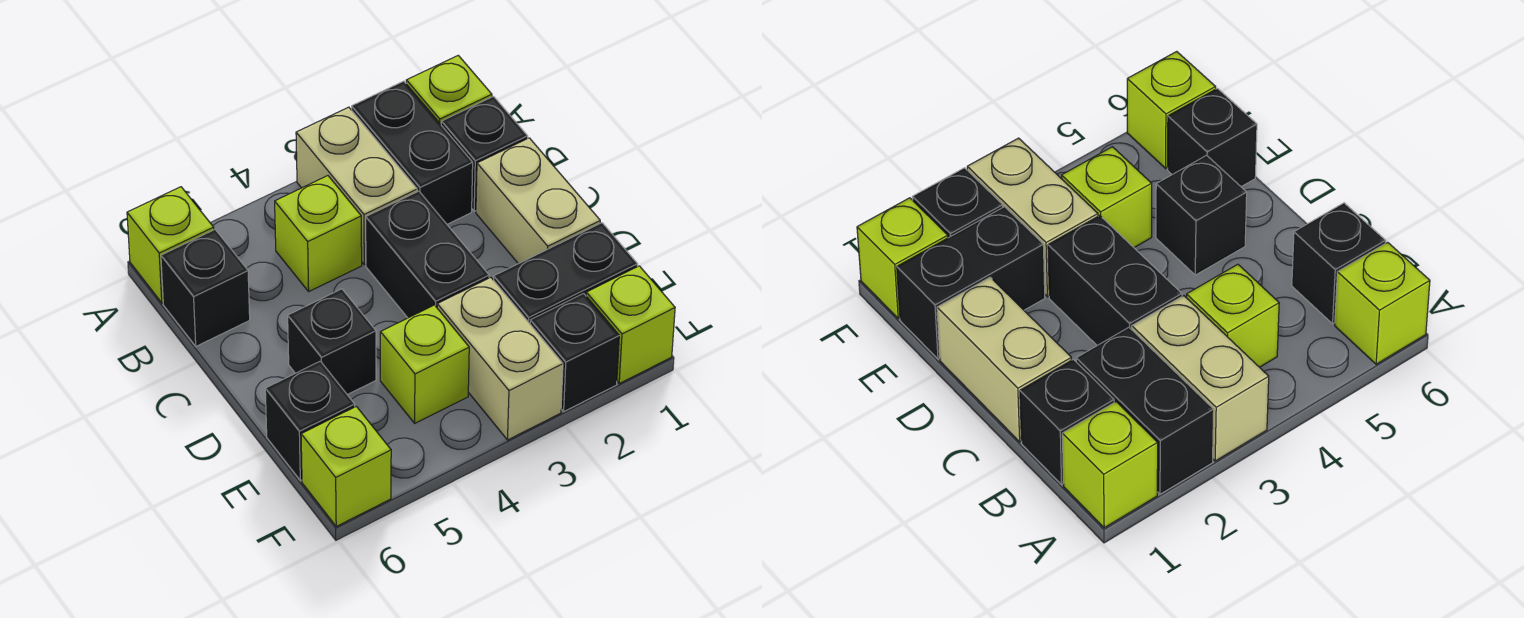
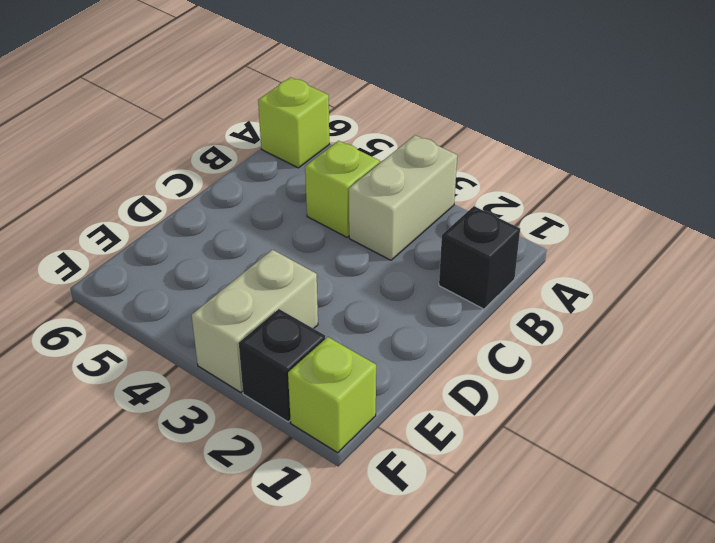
none -> lime 1x1 brick [406,55,492,124]
none -> black 1x2 brick [352,81,473,224]
none -> black 1x1 brick [161,230,250,346]

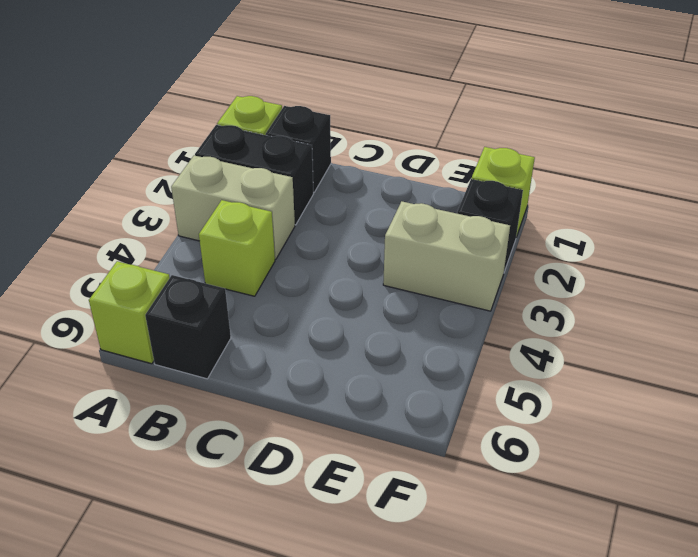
none -> tan 1x2 brick [476,138,600,264]
none -> black 1x2 brick [366,191,489,318]
none -> black 1x1 brick [288,289,376,395]

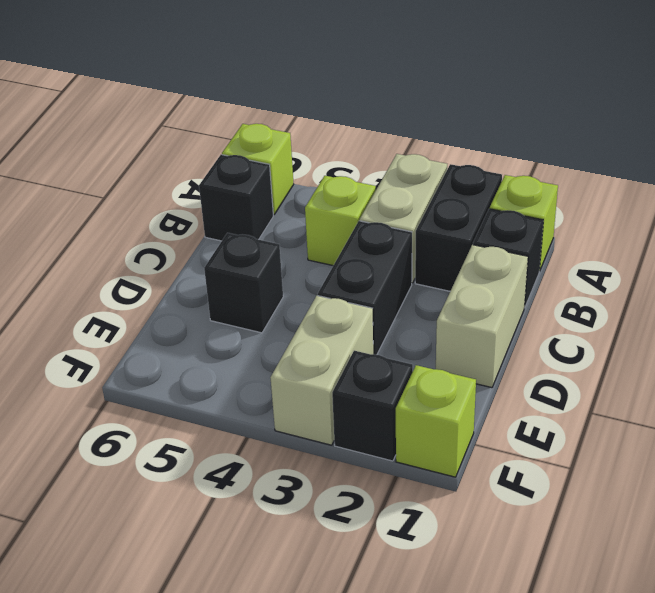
none -> black 1x2 brick [494,223,637,323]
none -> lime 1x1 brick [380,305,469,423]
none -> black 1x1 brick [265,361,355,481]

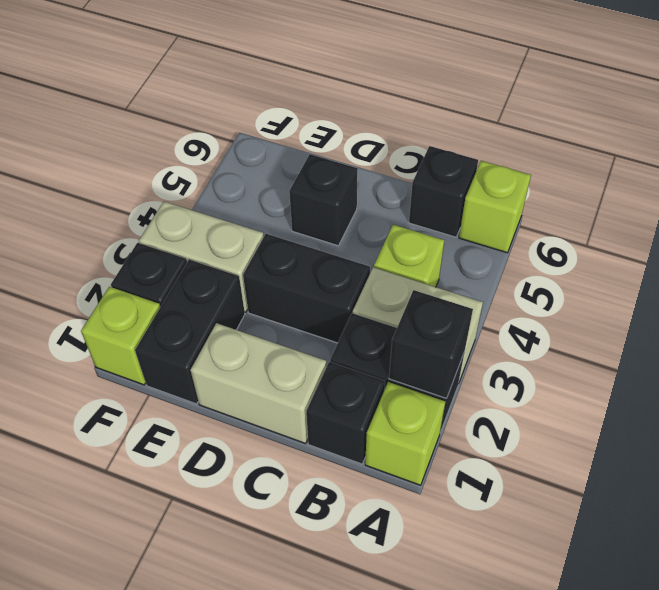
black 1x1 brick [389,290,473,398] -> black 1x1 brick moved to [265,361,355,481]
none -> lime 1x1 brick [380,305,469,423]
none -> lime 1x1 brick [301,406,391,526]

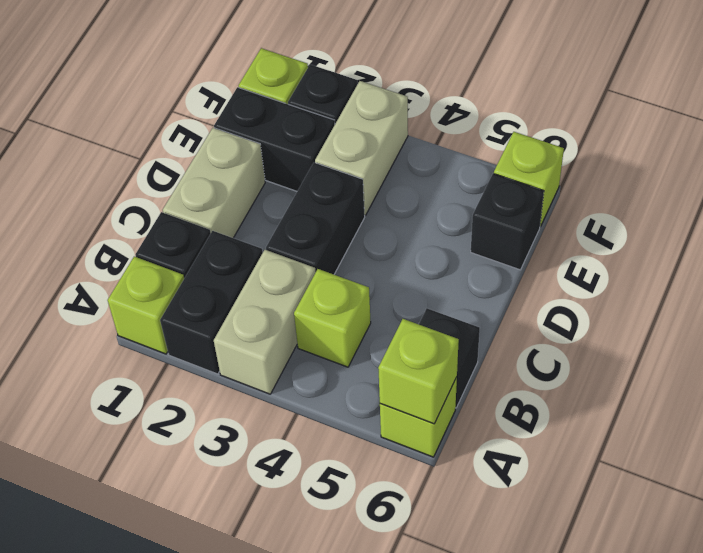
lime 1x1 brick [378,319,459,424] -> lime 1x1 brick moved to [380,305,469,423]
none -> black 1x1 brick [288,289,376,395]

